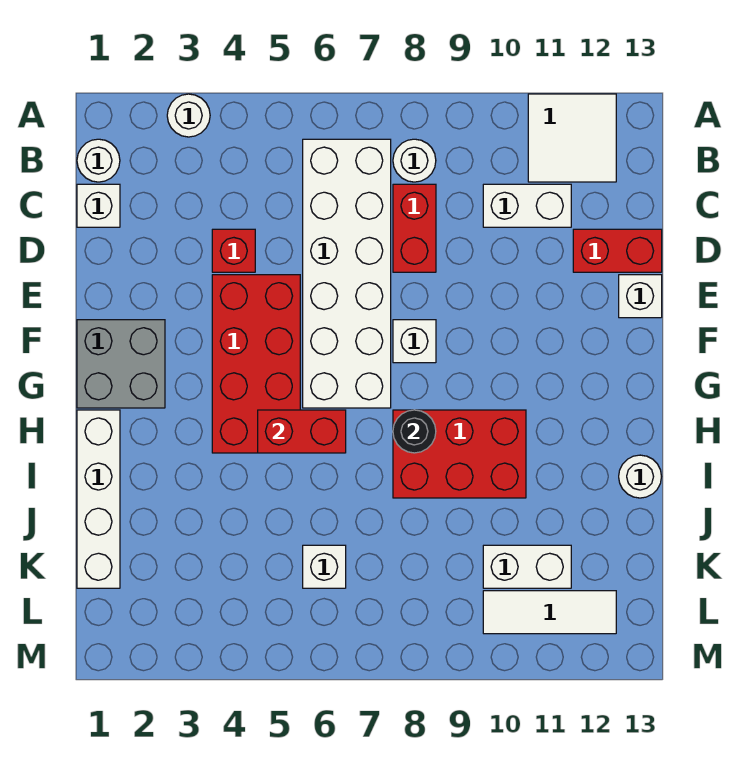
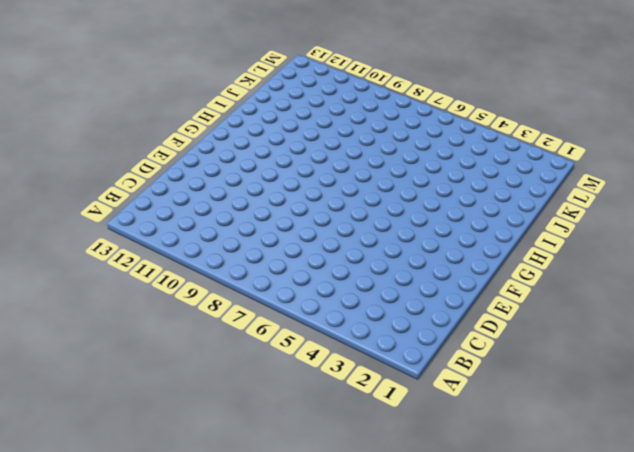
none -> white 1x1 round brick [167,94,210,137]
none -> white 2x2 tile [528,94,616,182]
none -> white 1x1 round brick [77,139,120,182]

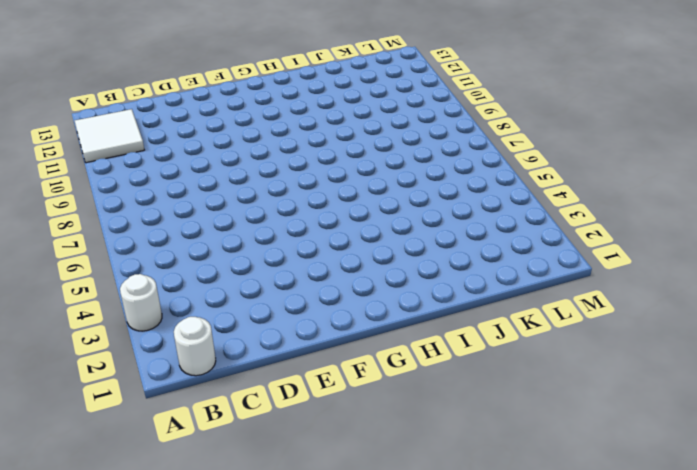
none -> white 2x6 brick [303,139,391,408]
none -> white 1x1 round brick [393,139,436,182]
none -> white 1x1 brick [77,184,120,227]

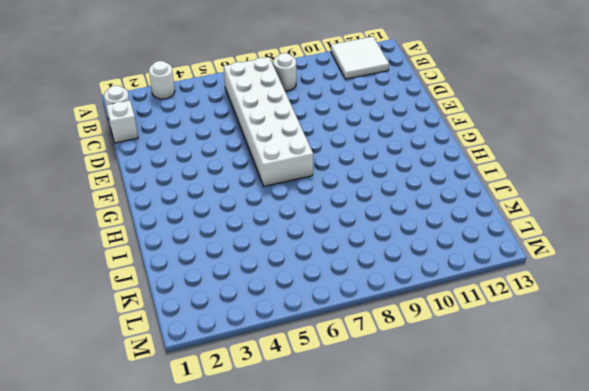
none -> red 1x2 brick [393,184,436,272]
none -> white 1x2 brick [483,184,571,227]
none -> red 1x1 brick [212,229,255,272]

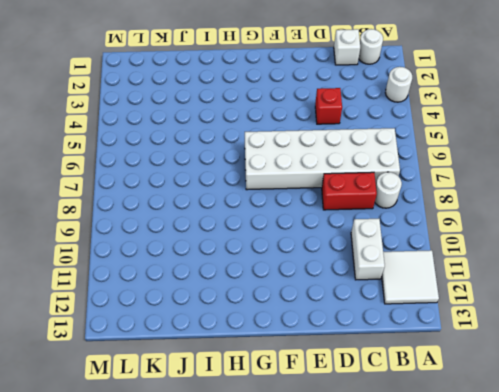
none -> red 1x2 brick [573,229,662,272]
none -> red 2x4 brick [212,275,300,453]
none -> white 1x1 brick [619,275,662,318]

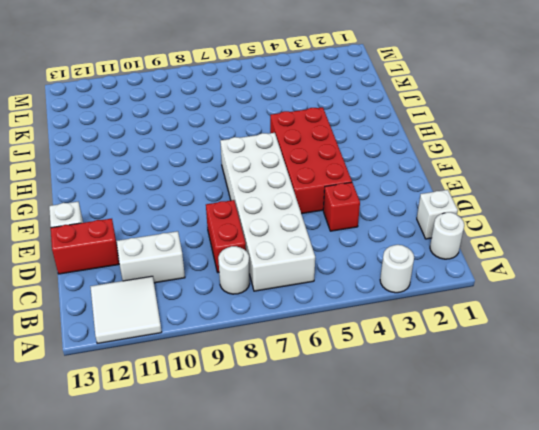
none -> grey 2x2 brick [77,320,165,408]
none -> white 1x1 brick [393,320,436,363]
none -> white 1x4 brick [77,410,120,588]

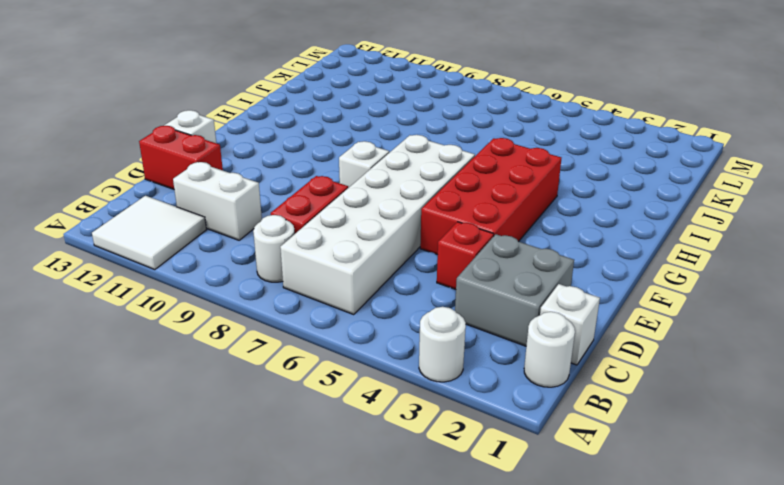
grey 2x2 brick [455,234,574,346] -> grey 2x2 brick moved to [77,320,165,408]
none -> white 1x4 brick [77,410,120,588]
none -> red 2x3 brick [393,410,526,498]
none -> white 1x1 round brick [619,455,662,498]

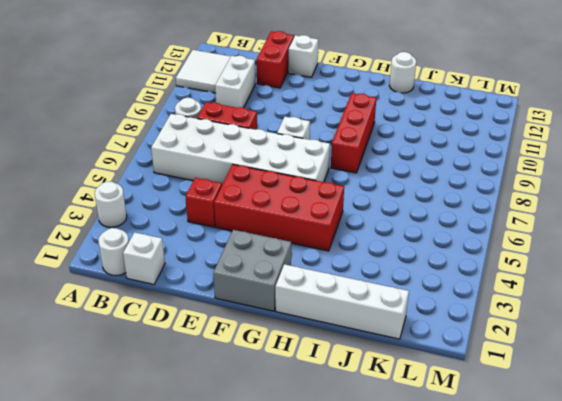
red 1x3 brick [331,93,376,173] -> red 2x3 brick [393,410,526,498]
none -> white 1x1 brick [303,545,346,588]
none -> white 1x2 brick [483,545,571,588]
none -> white 1x3 tile [483,591,616,634]

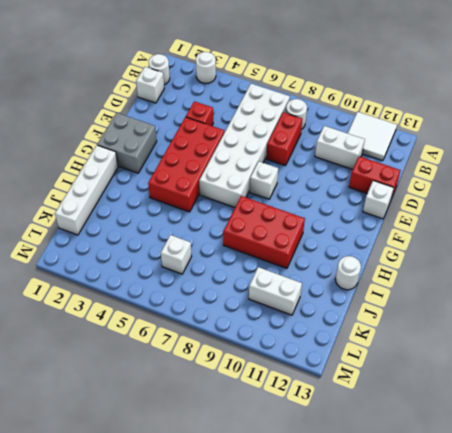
none -> white 1x3 tile [483,591,616,634]
none -> red 1x2 brick [258,410,346,453]
none -> black 1x1 round brick [393,410,436,453]

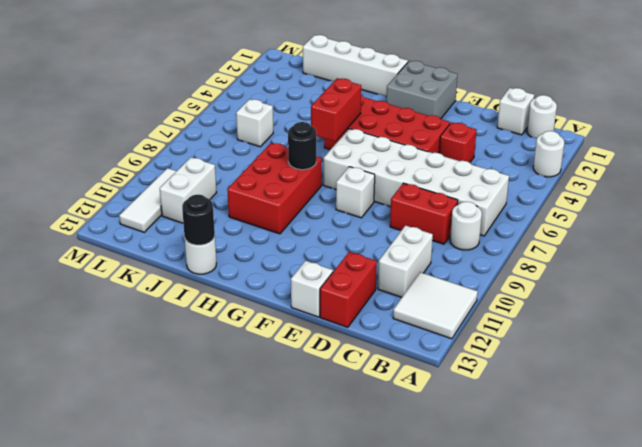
black 1x1 round brick [182,195,215,245] -> none

